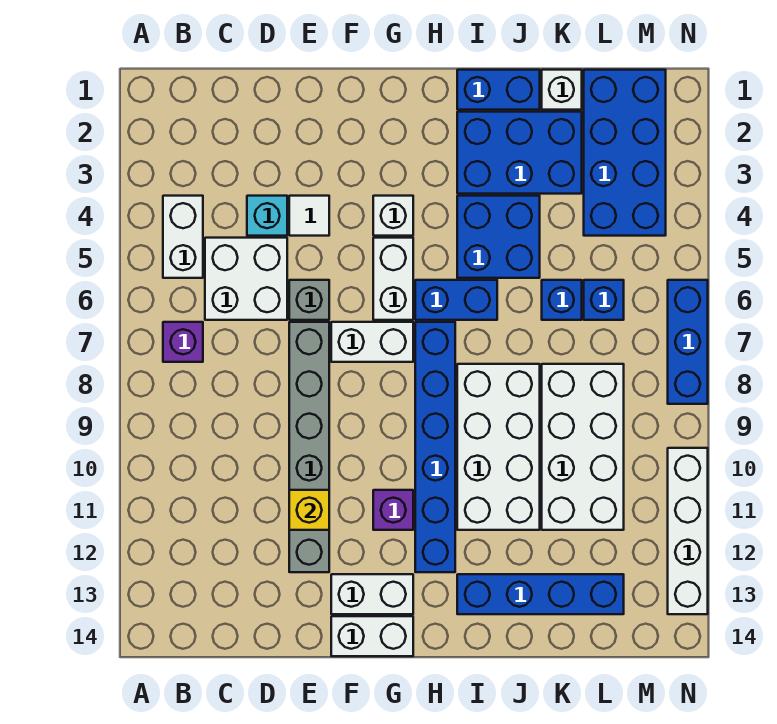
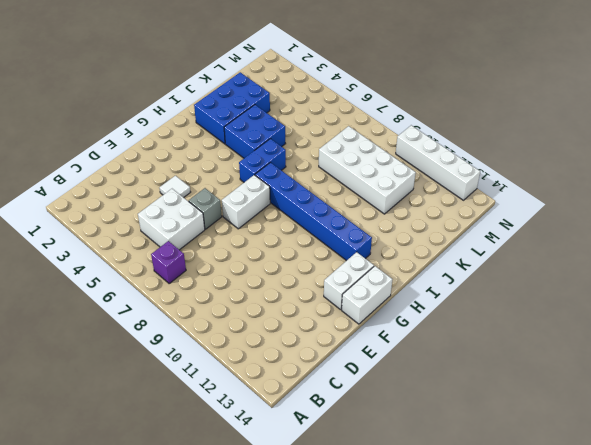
none -> white 1x2 brick [163,196,203,278]
none -> cyan 1x1 brick [247,196,287,236]
none -> grey 1x6 brick [289,322,329,572]

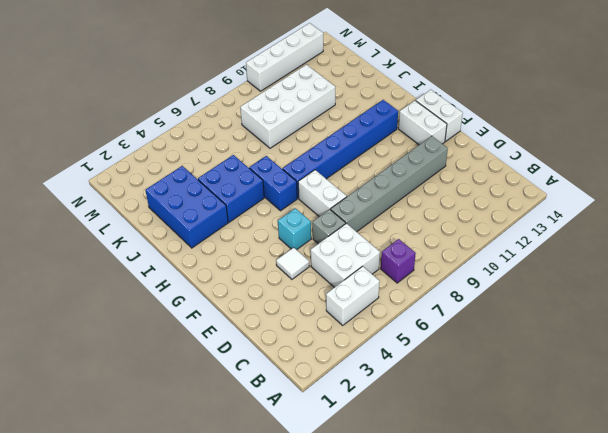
cyan 1x1 brick [278,208,311,250] -> cyan 1x1 brick moved to [247,196,287,236]
none -> white 1x1 brick [373,196,413,236]
none -> white 1x2 brick [373,238,413,320]
none -> purple 1x1 brick [373,490,413,530]

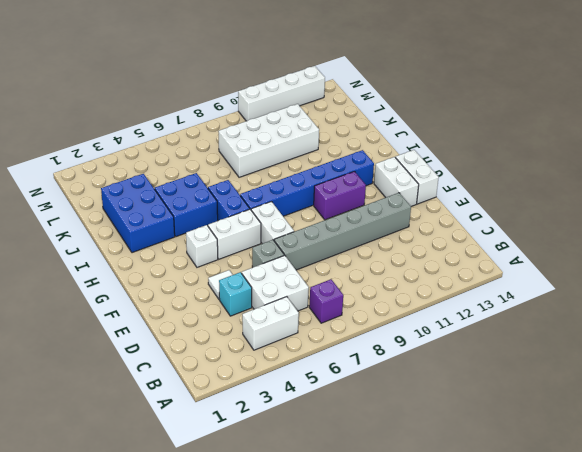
purple 1x2 brick [314,171,366,220] -> purple 1x1 brick [373,490,413,530]
none -> blue 1x2 brick [457,70,540,110]
none -> white 2x4 brick [457,364,540,530]
none -> blue 1x4 brick [457,574,624,614]

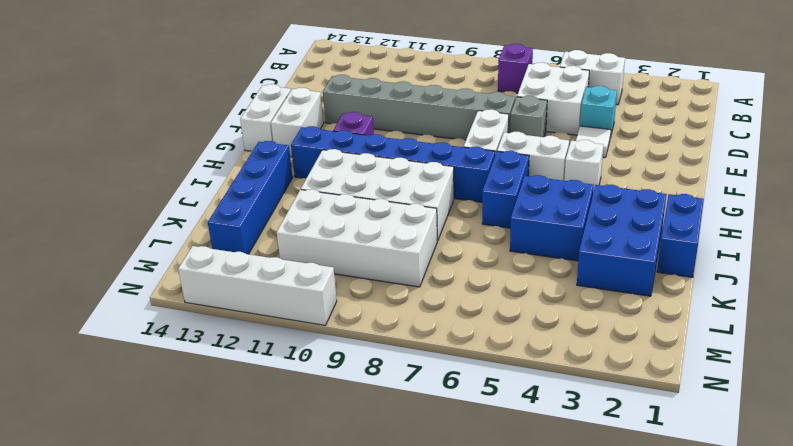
none -> white 1x1 brick [542,70,582,110]
none -> blue 1x1 brick [542,280,582,320]
none -> blue 2x4 brick [584,70,666,236]

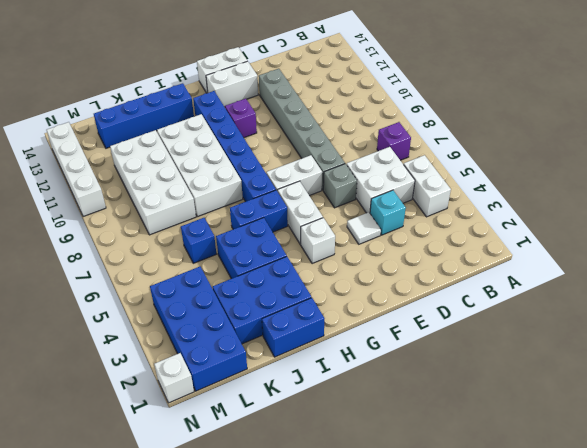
white 1x1 brick [154,353,194,403] -> white 1x1 brick moved to [542,70,582,110]
none -> blue 1x1 brick [584,280,624,320]
none -> blue 1x3 brick [668,280,708,404]
none -> yellow 1x1 brick [289,490,329,530]

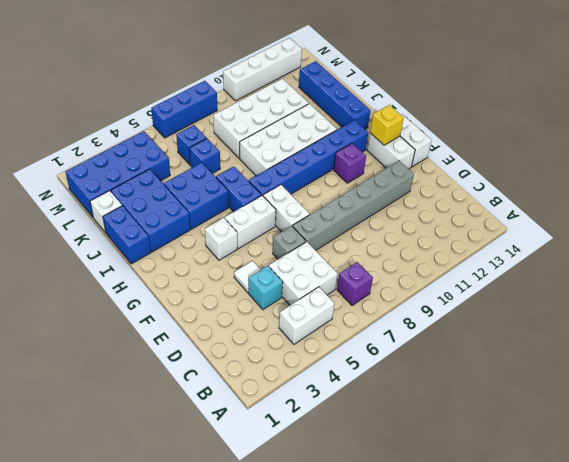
yellow 1x1 brick [370,105,404,145] -> yellow 1x1 brick moved to [289,490,329,530]

